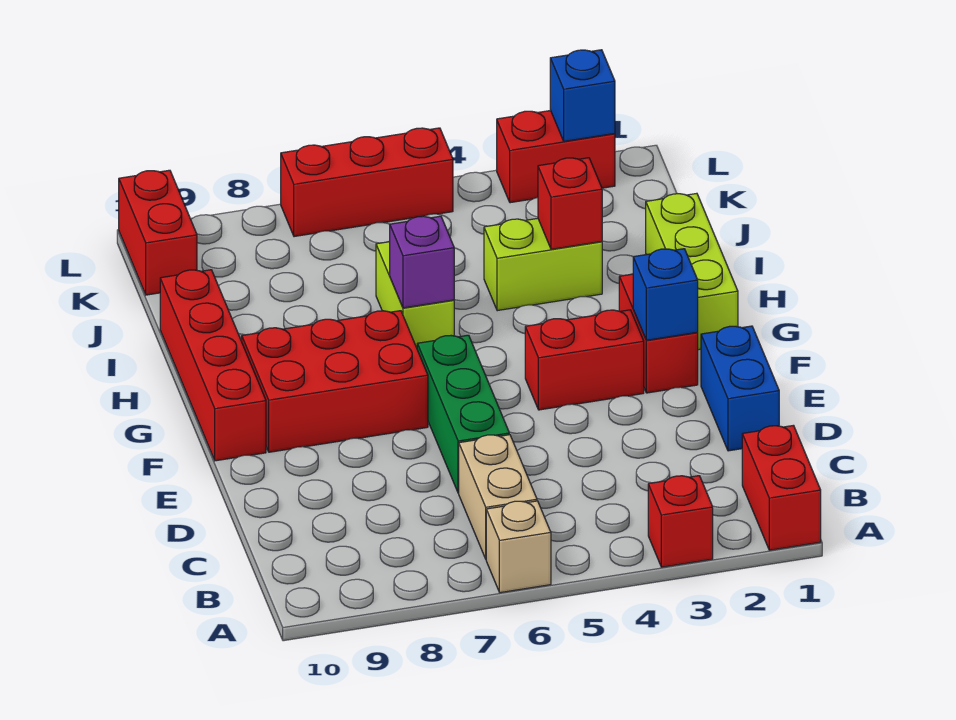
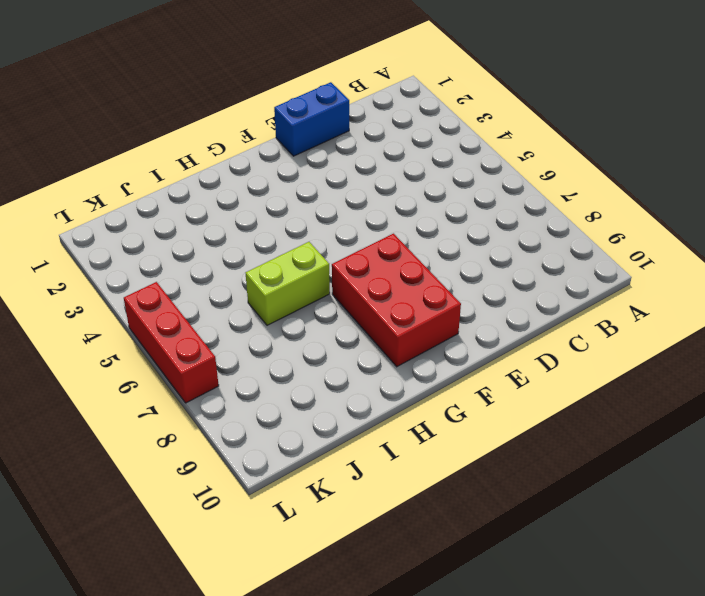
none -> red 1x2 brick [742,425,821,550]
none -> red 1x1 brick [648,476,713,567]
none -> tan 1x1 brick [486,501,551,593]

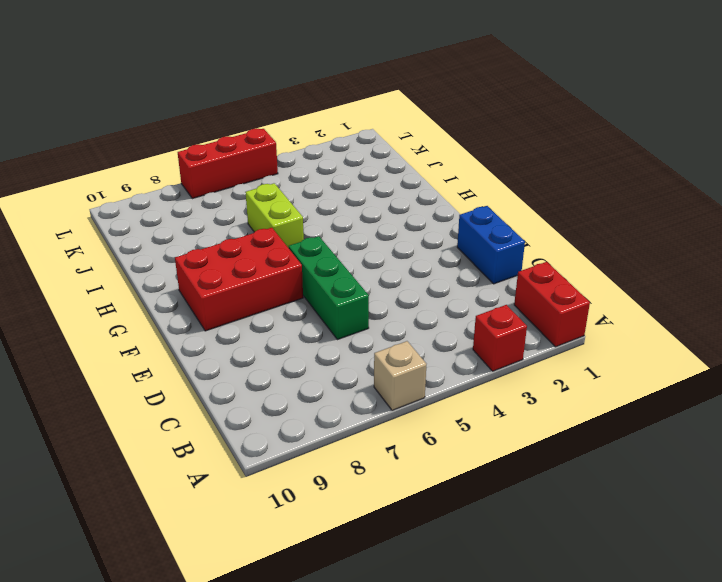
none -> tan 1x2 brick [459,435,537,559]
none -> red 1x2 brick [619,274,698,393]
none -> red 1x2 brick [525,310,644,410]

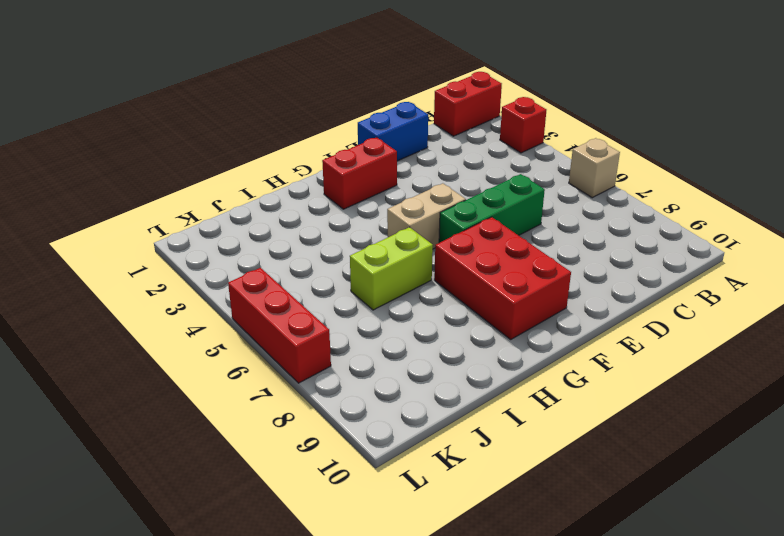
tan 1x2 brick [387,183,466,249] -> tan 1x2 brick moved to [459,435,537,559]
none -> red 1x2 brick [525,310,644,410]
none -> red 1x4 brick [160,270,266,461]
none -> lime 1x3 brick [646,193,738,350]

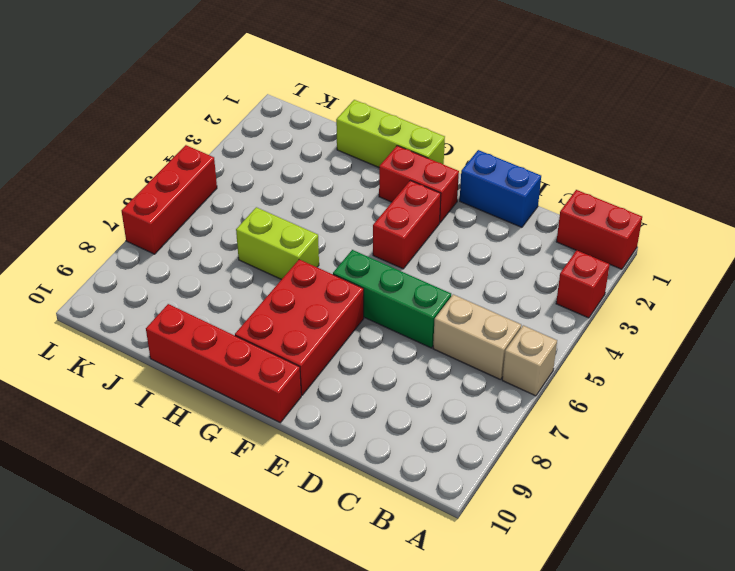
none -> lime 1x2 brick [484,218,602,311]
none -> red 1x2 brick [119,170,197,295]
none -> red 1x2 brick [497,110,615,203]

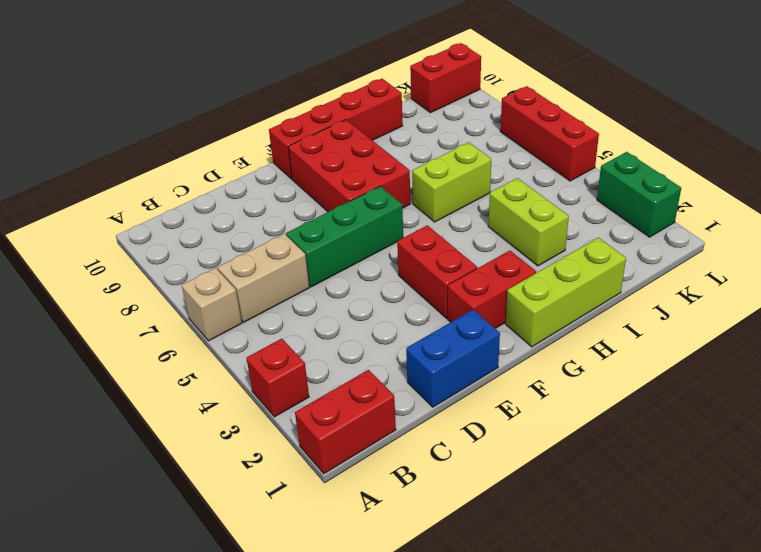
green 1x2 brick [597,152,681,237] -> red 1x2 brick [497,110,615,203]
none -> blue 1x1 brick [633,249,698,340]
none -> purple 1x1 brick [389,216,454,308]
none -> red 1x1 brick [538,158,602,249]

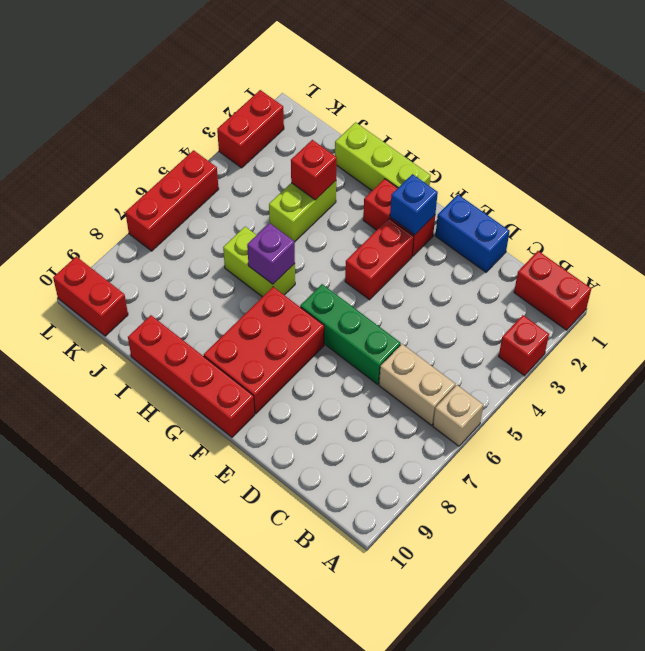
none -> blue 1x1 brick [550,50,615,141]

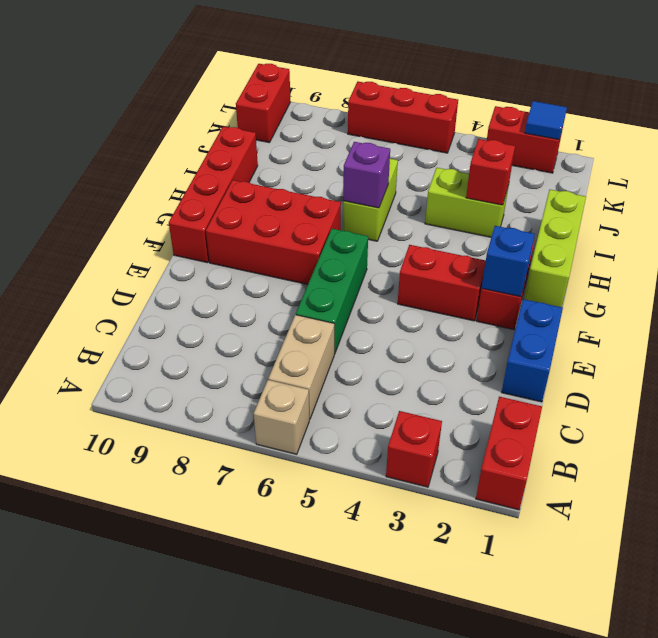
blue 1x1 tile [525,101,567,140] -> blue 1x1 brick [550,50,615,141]

